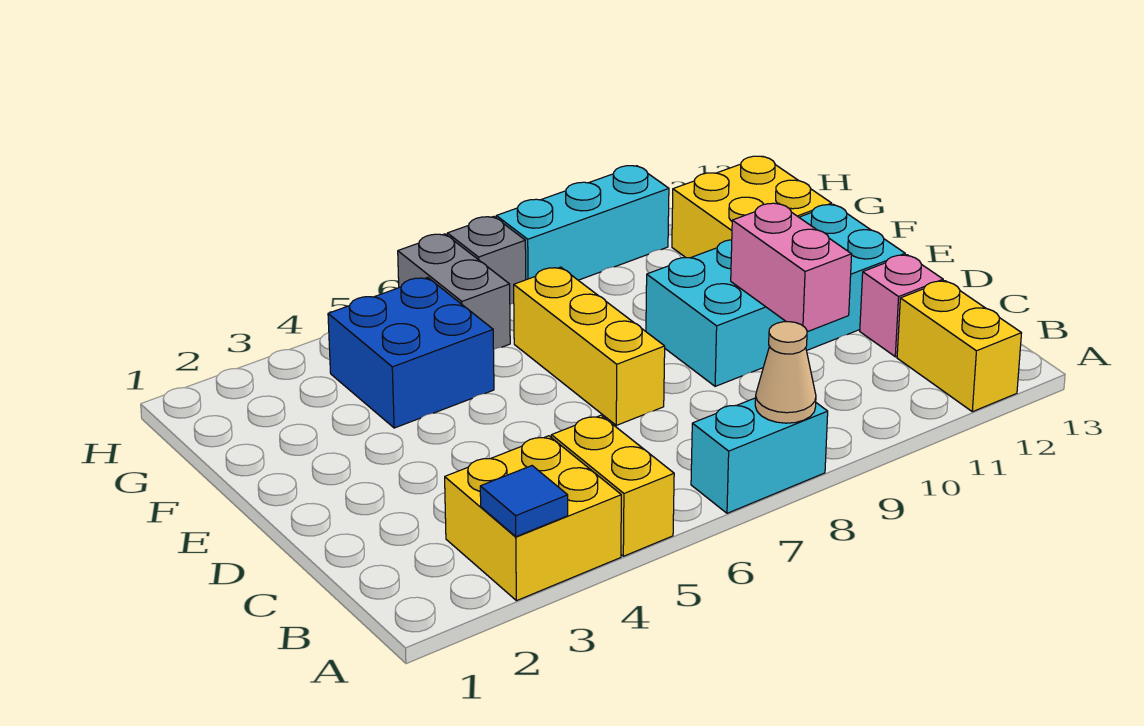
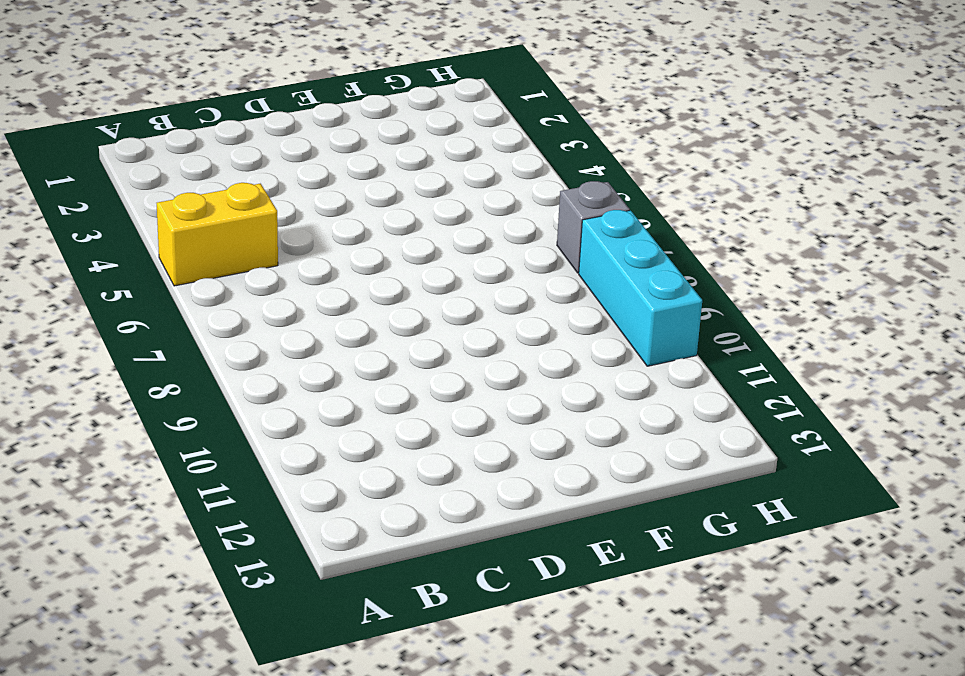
none -> yellow 2x2 brick [445,436,621,601]
none -> cyan 1x2 brick [691,398,828,513]
none -> yellow 1x2 brick [897,281,1021,412]

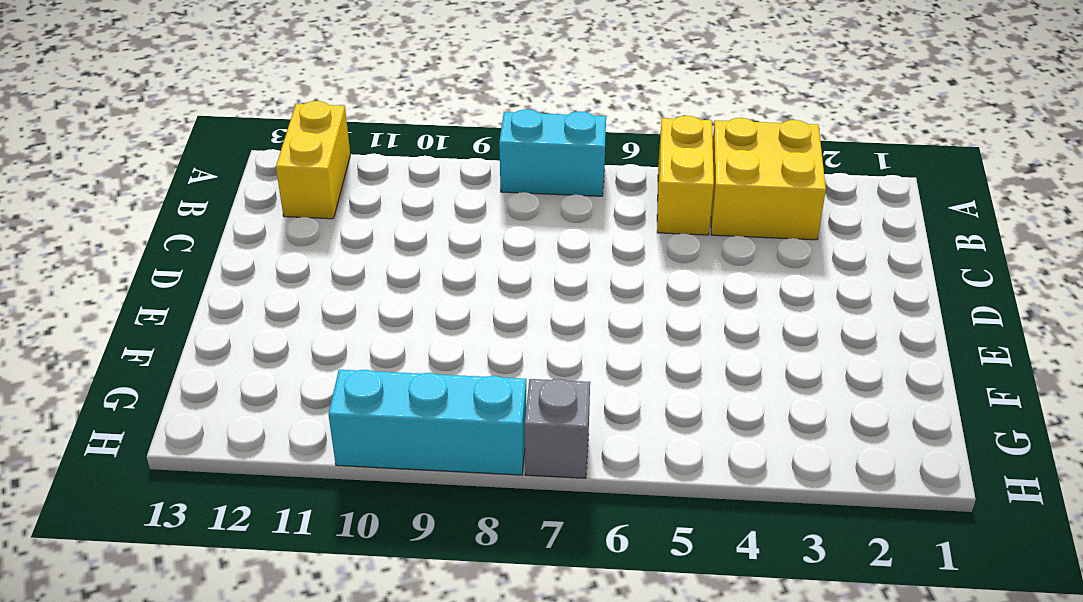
none -> pink 1x1 brick [860,255,943,357]
none -> yellow 1x3 brick [514,267,665,425]
none -> cyan 2x4 brick [646,204,905,386]

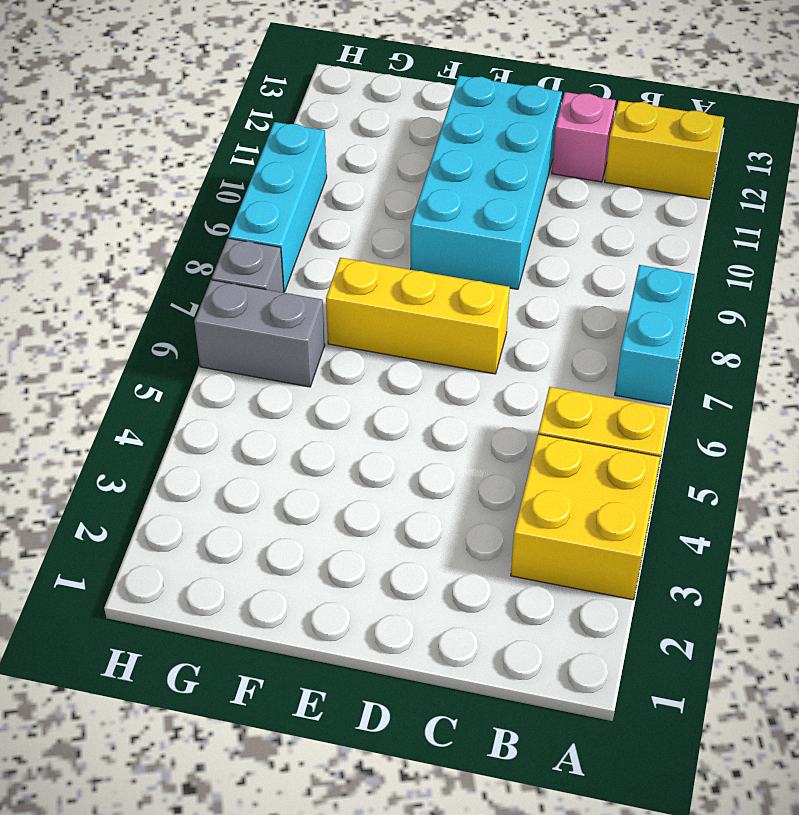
none -> blue 2x2 brick [328,277,494,428]
none -> yellow 2x2 brick [672,156,832,258]
none -> blue 1x1 tile [480,466,568,537]

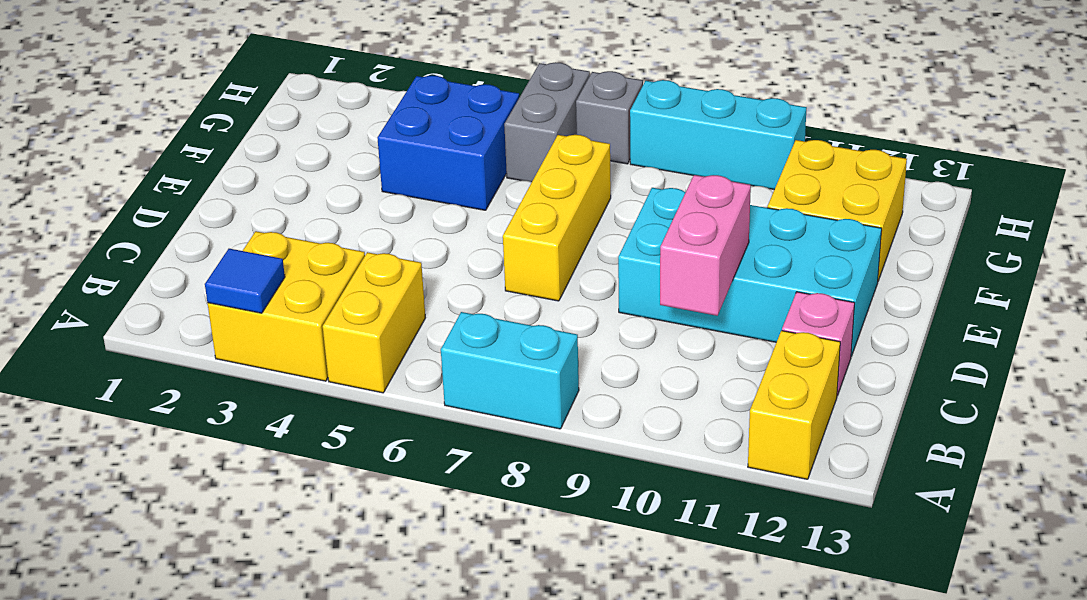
none -> tan 1x1 cone [755,322,816,423]

